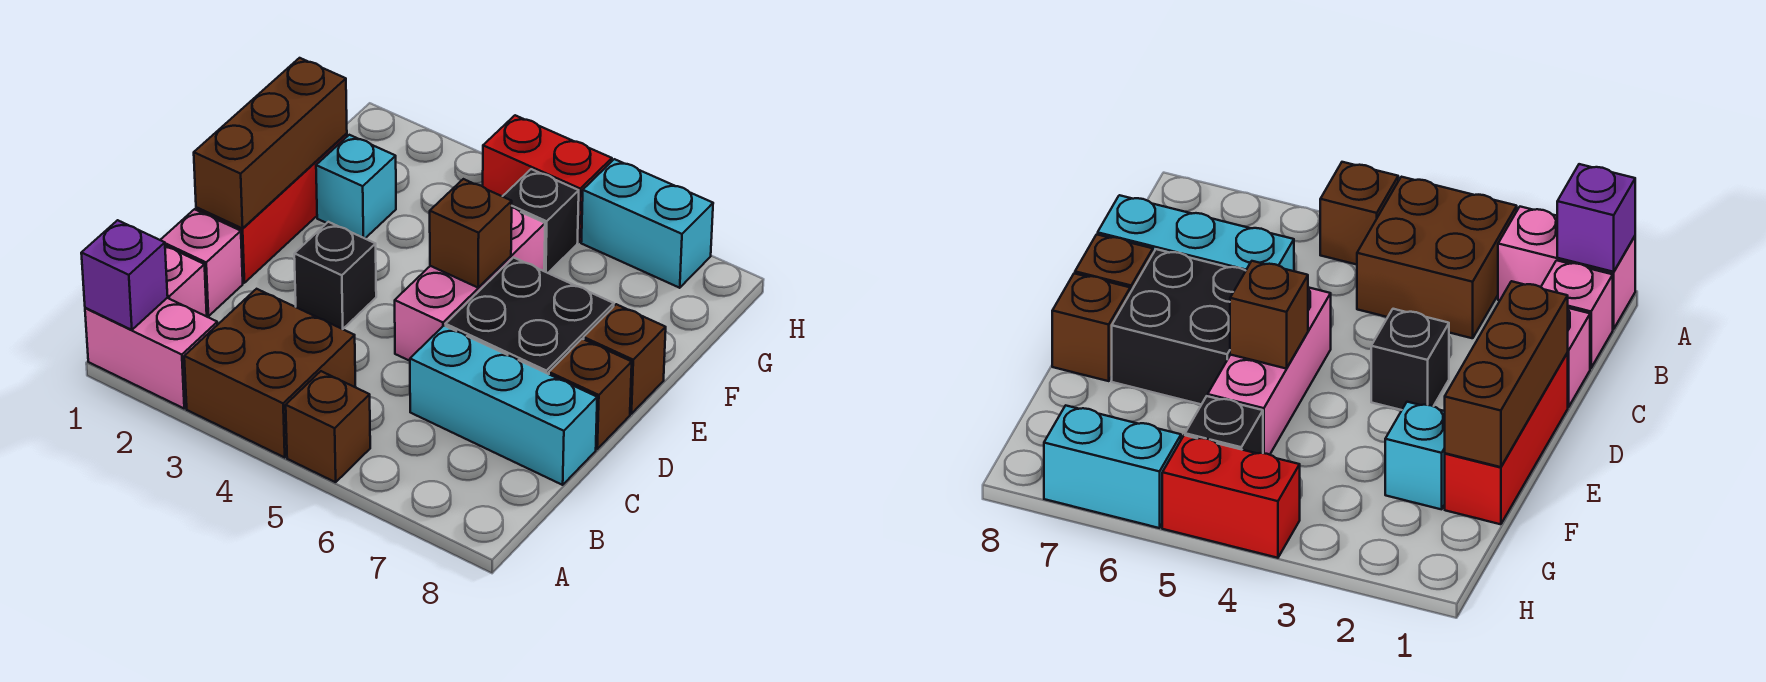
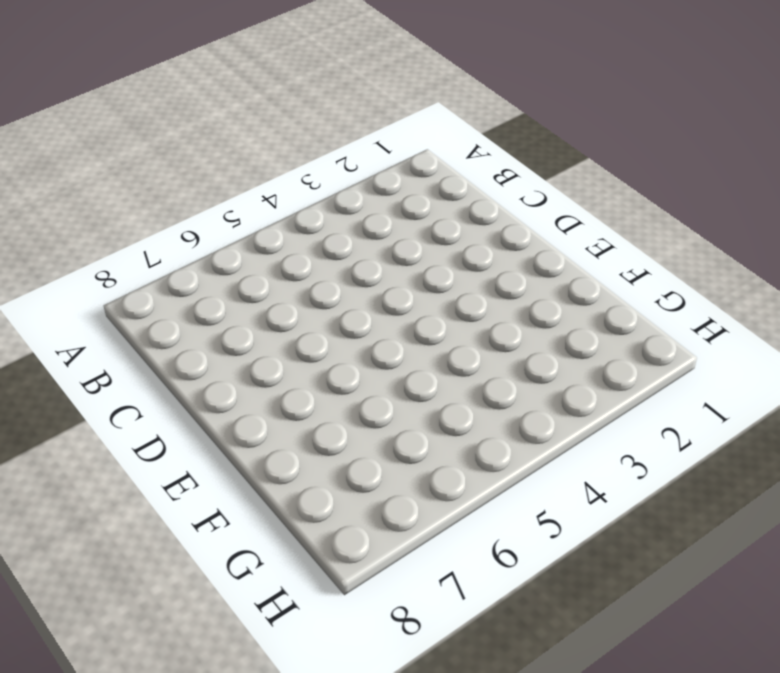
none -> pink 1x2 brick [85,298,217,408]
none -> brown 2x2 brick [184,289,355,457]
none -> brown 1x1 brick [286,371,370,482]

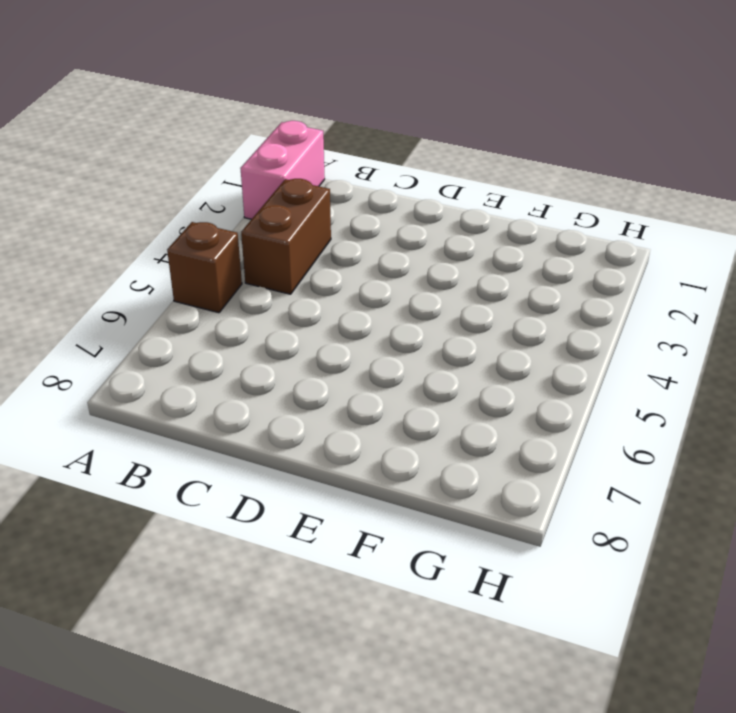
brown 1x2 brick [241,179,331,294] -> brown 2x2 brick [184,289,355,457]
none -> pink 1x1 brick [165,246,207,316]
none -> pink 1x1 brick [161,209,243,316]
none -> cyan 1x3 brick [410,326,597,485]

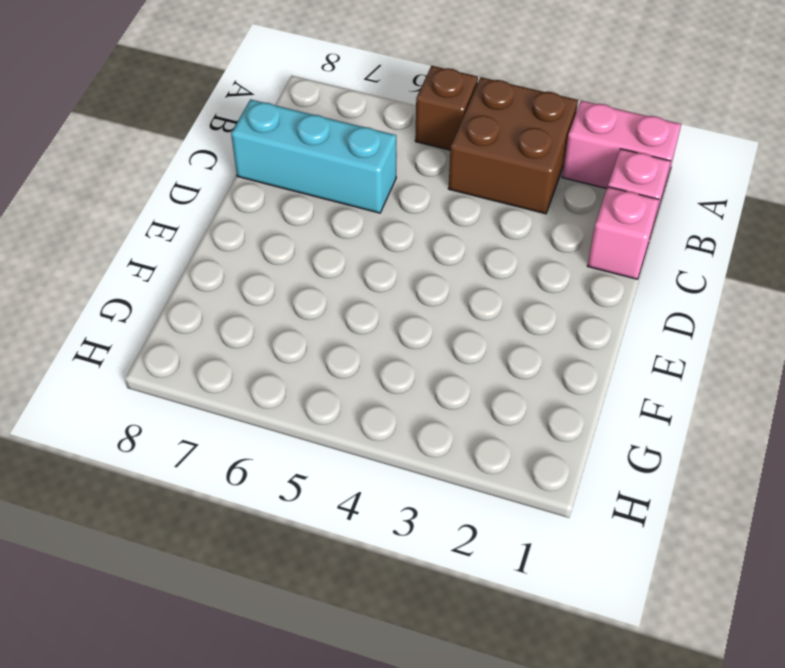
none -> red 1x3 brick [196,133,347,283]
none -> black 1x1 brick [294,222,376,329]
none -> pink 1x3 brick [395,207,545,361]

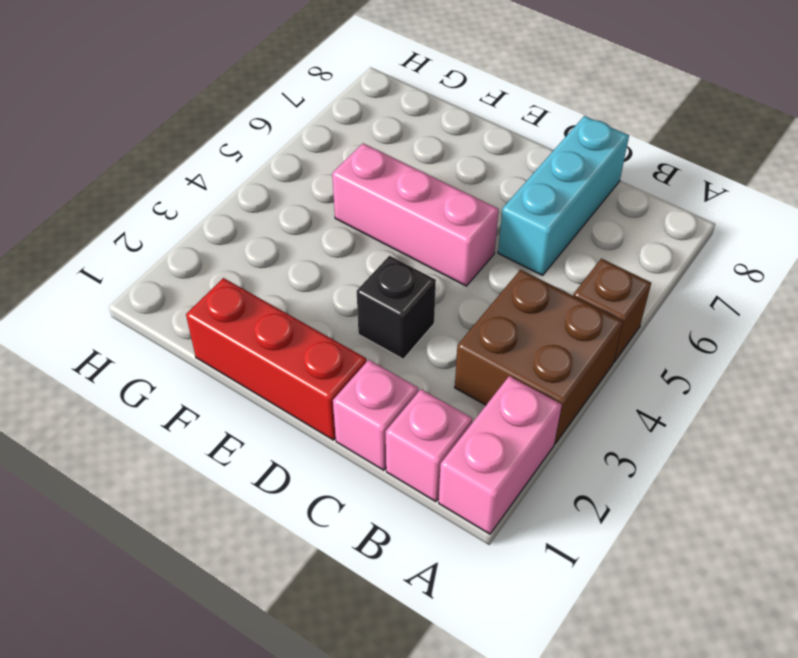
none -> black 2x2 brick [446,258,614,374]
none -> brown 1x1 brick [549,339,632,449]
none -> brown 1x1 brick [584,304,666,414]

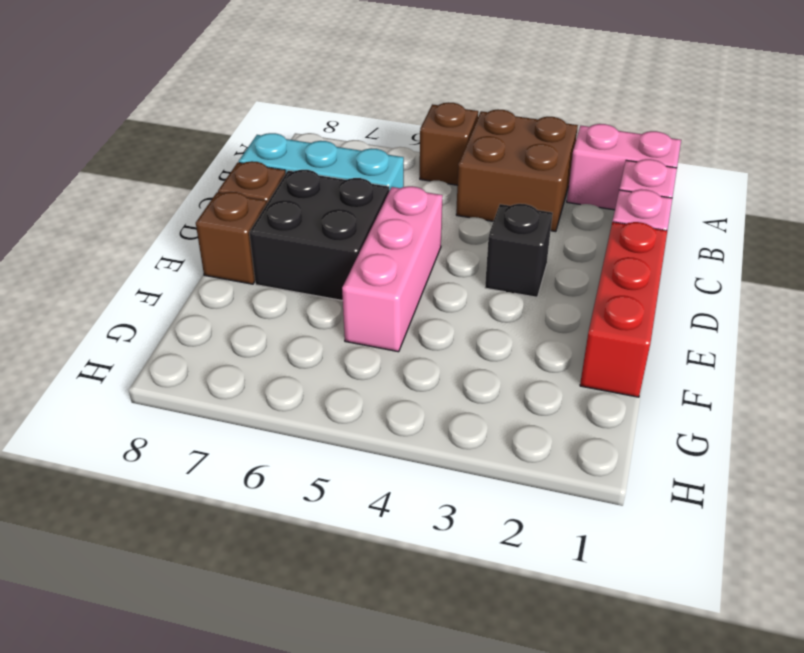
none -> cyan 1x1 brick [316,135,396,238]
none -> black 1x1 brick [503,169,579,273]
none -> red 1x2 brick [483,115,612,242]

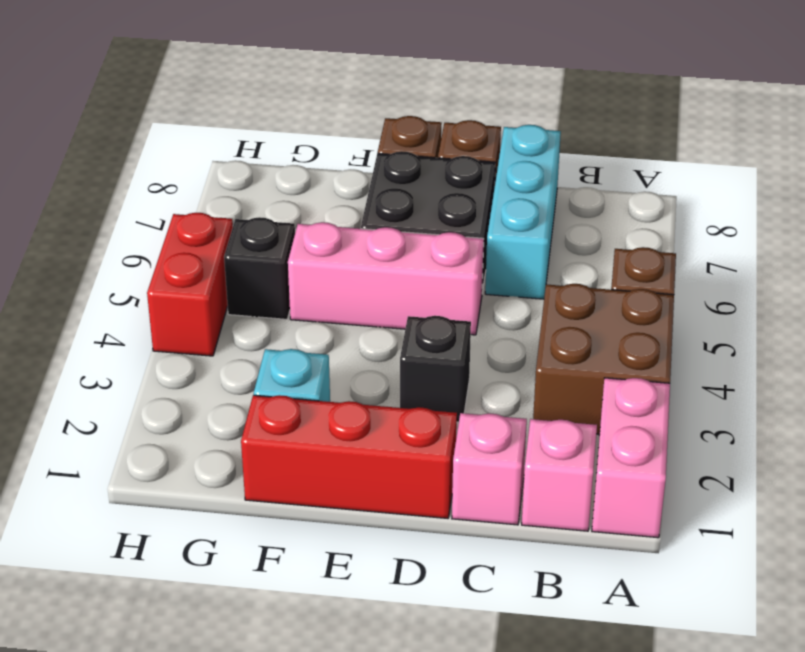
none -> cyan 1x2 brick [581,159,713,288]
none -> purple 1x1 brick [81,220,168,330]
none -> brown 1x3 brick [194,58,347,228]

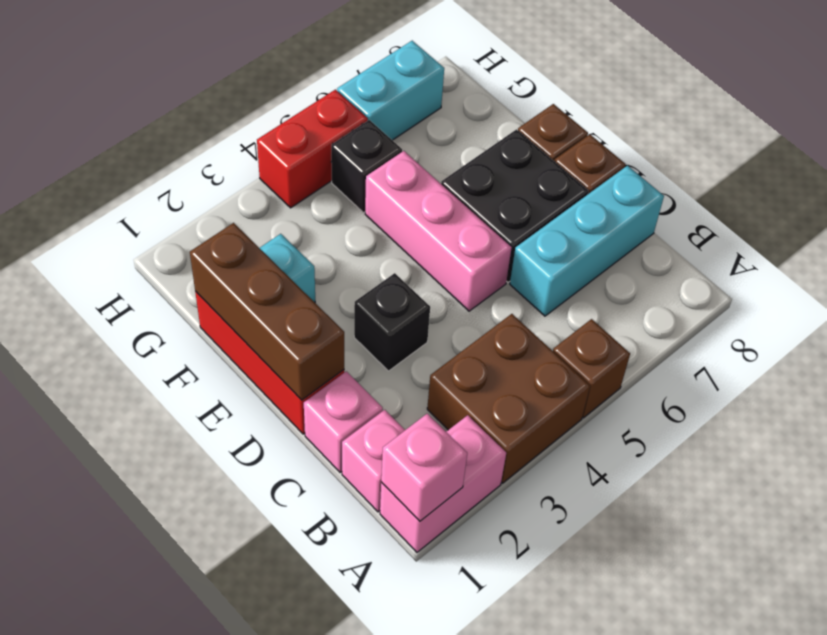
pink 1x1 brick [381,414,467,521] -> purple 1x1 brick [81,220,168,330]
none -> brown 1x1 brick [430,179,512,288]

